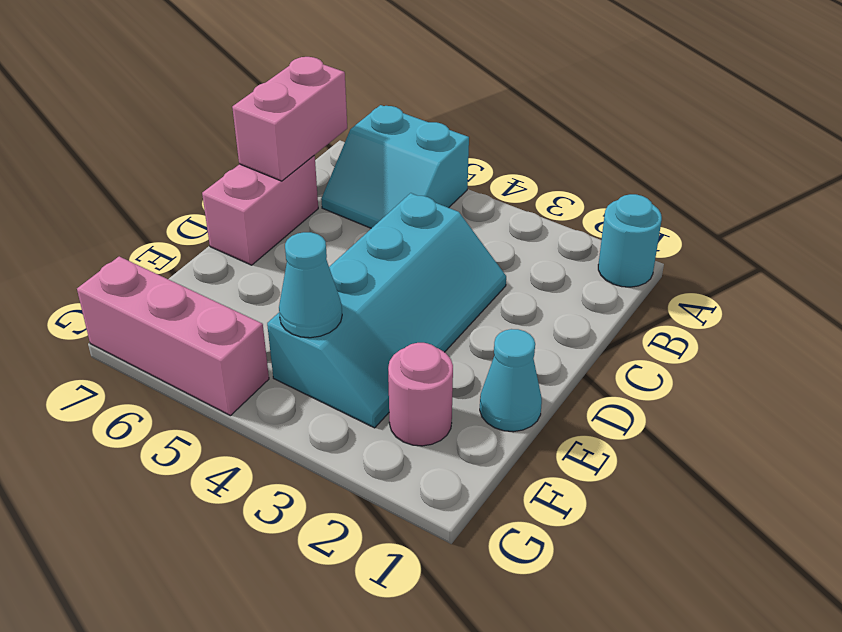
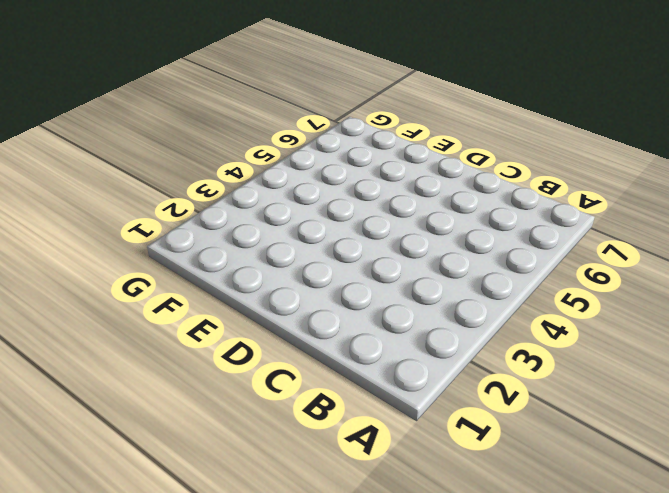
none -> cyan 1x1 round brick [598,194,662,287]
none -> cyan 2x2 slope [321,105,469,228]

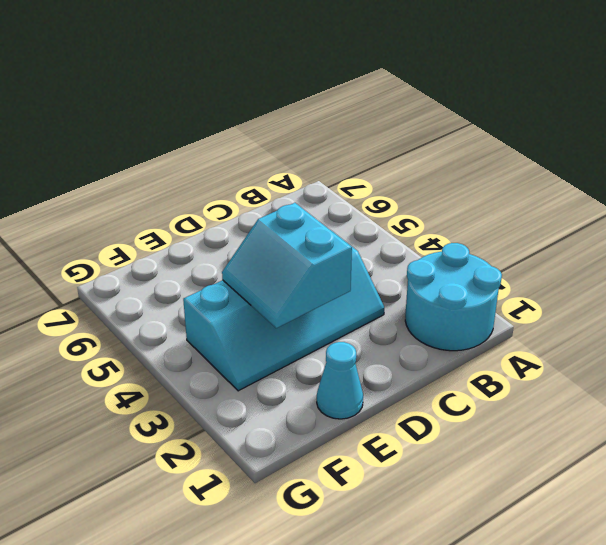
cyan 2x2 round brick [405,243,502,351] -> cyan 1x1 round brick [598,194,662,287]
cyan 2x2 slope [222,203,352,328] -> cyan 2x2 slope moved to [321,105,469,228]
none -> pink 1x2 brick [202,156,318,265]
none -> pink 1x1 round brick [388,343,453,446]

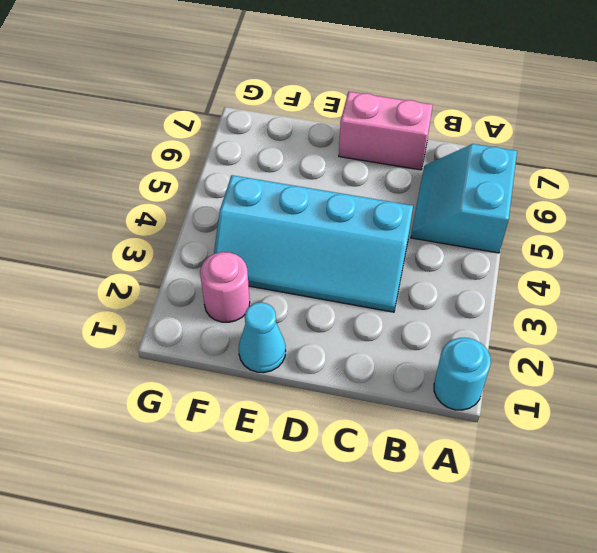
none -> pink 1x3 brick [77,256,269,416]
none -> pink 1x2 brick [232,57,347,181]

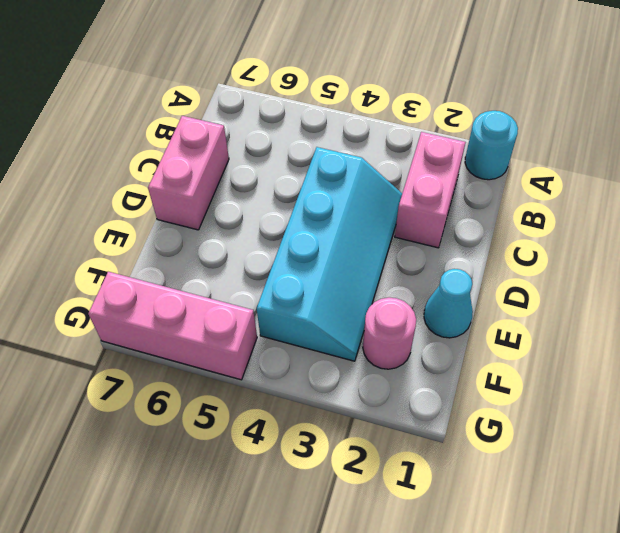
pink 1x2 brick [395,132,465,248] -> pink 1x2 brick moved to [232,57,347,181]
none -> cyan 2x2 slope [321,105,469,228]
none -> cyan 1x1 cone [279,232,342,338]

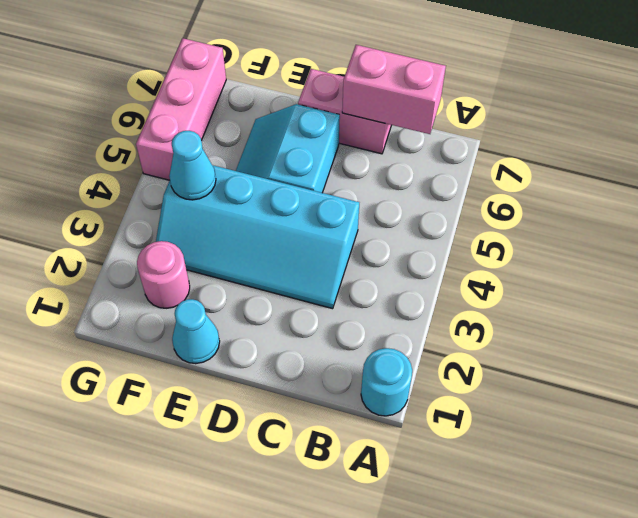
cyan 2x2 slope [236,104,340,193] -> cyan 2x2 slope moved to [321,105,469,228]

